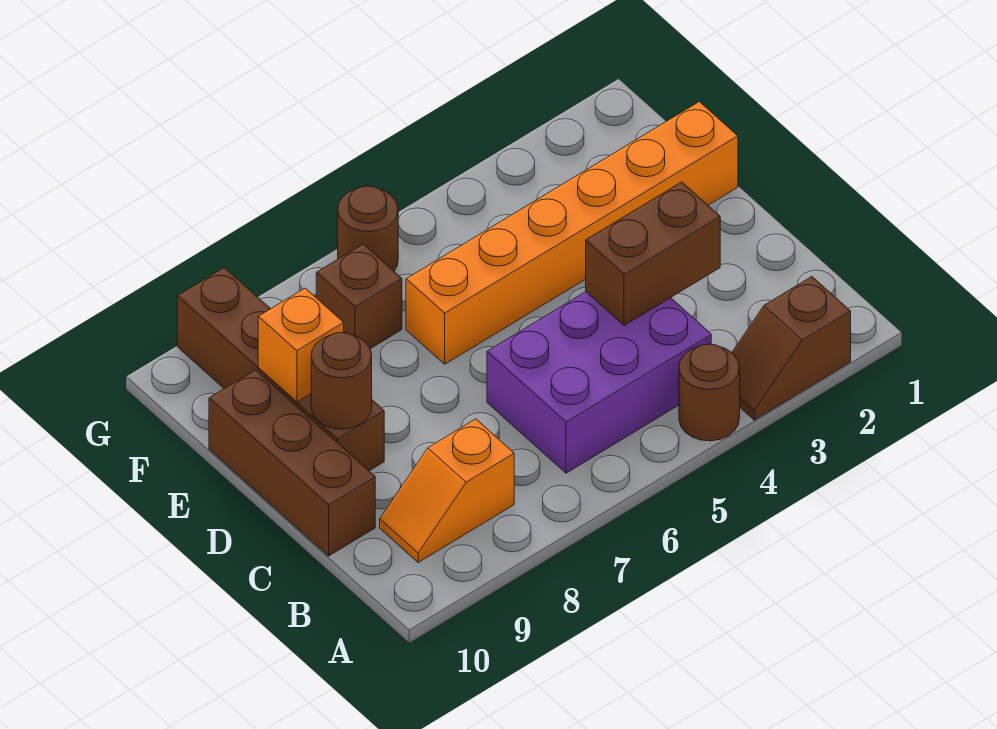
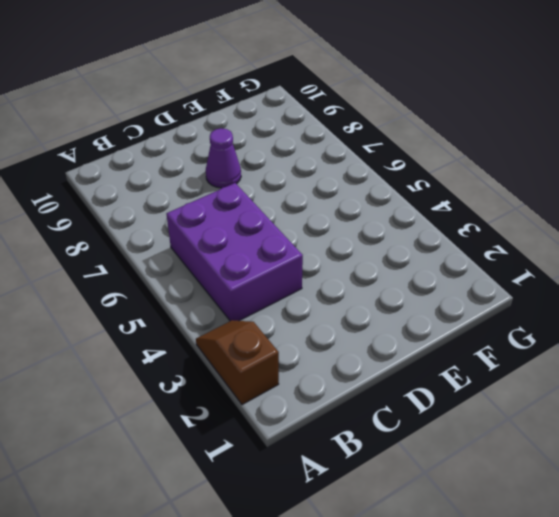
purple 1x1 cone [206,128,241,188] -> none
none -> brown 1x1 round brick [679,344,740,441]
none -> orange 1x2 slope [380,419,514,562]
none -> brown 1x3 brick [209,370,375,556]

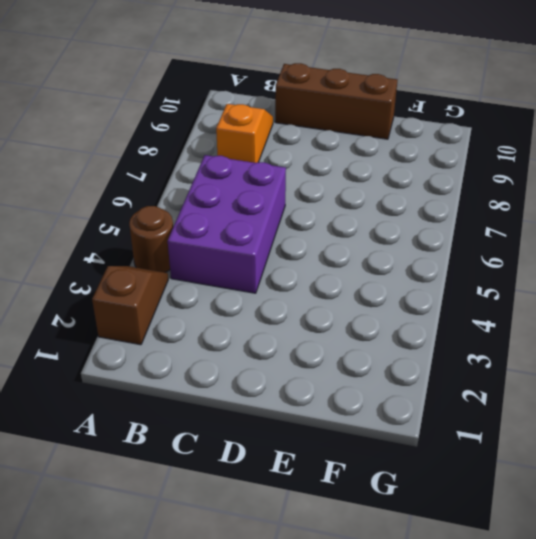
none -> brown 1x4 brick [177,267,384,471]
none -> orange 1x6 brick [406,102,738,364]
none -> brown 1x1 brick [316,244,402,349]

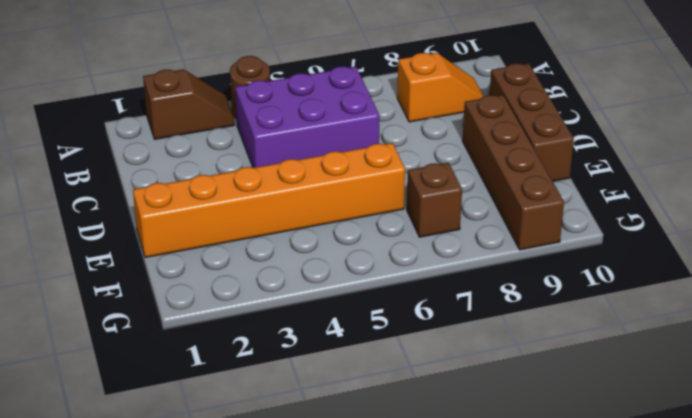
none -> brown 1x1 round brick [338,186,398,271]
none -> brown 1x2 brick [586,182,720,326]
none -> brown 1x1 round brick [311,333,372,429]

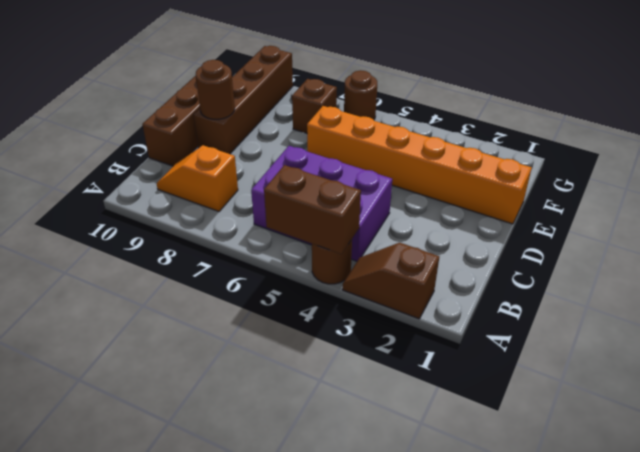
brown 1x2 brick [264,165,361,254] -> brown 1x2 brick moved to [586,182,720,326]
none -> orange 1x1 brick [258,288,344,402]

